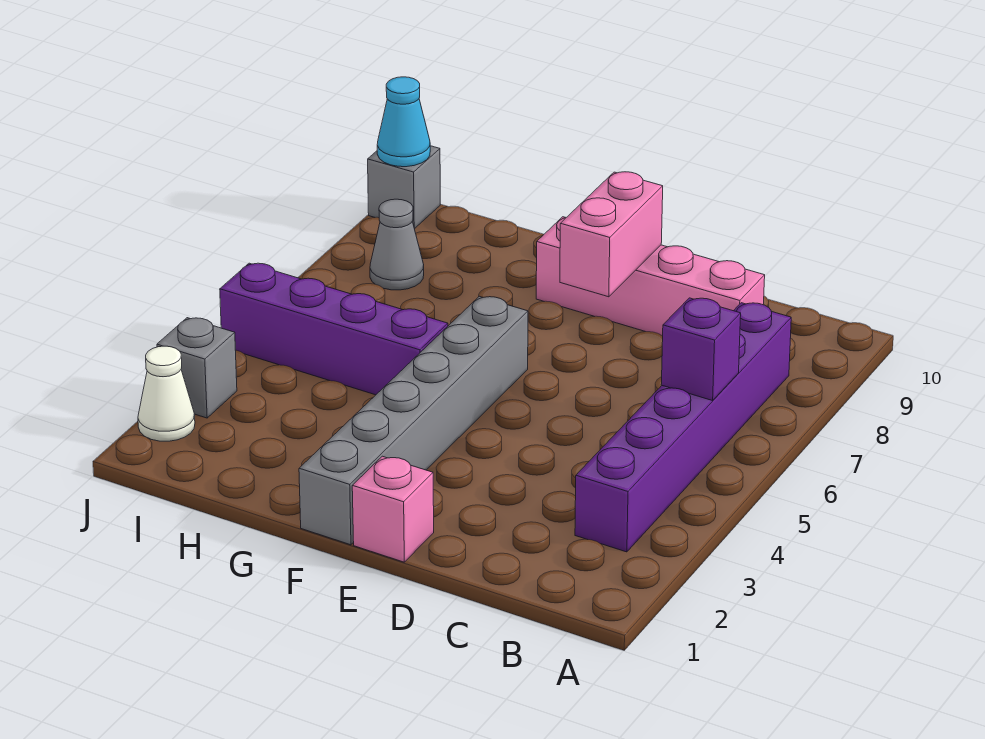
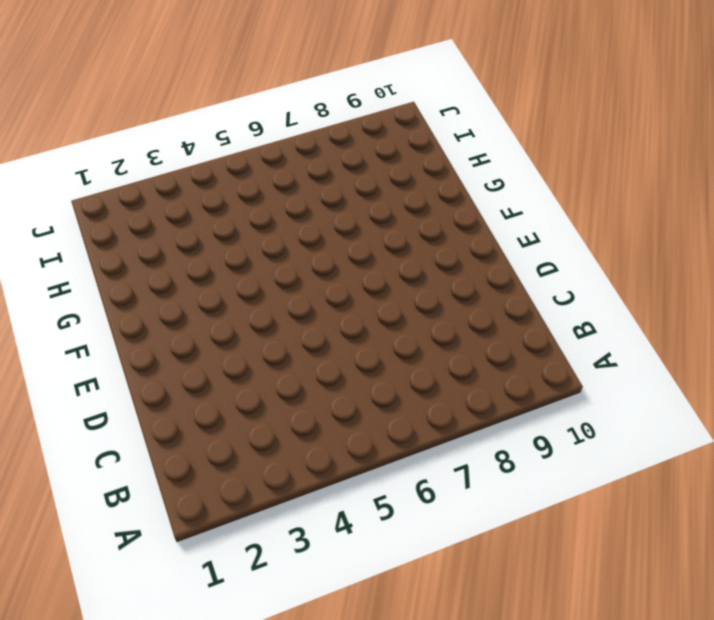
none -> purple 1x6 brick [575,303,791,552]
none -> pink 1x4 brick [536,217,765,336]
none -> pink 1x1 brick [352,456,434,562]

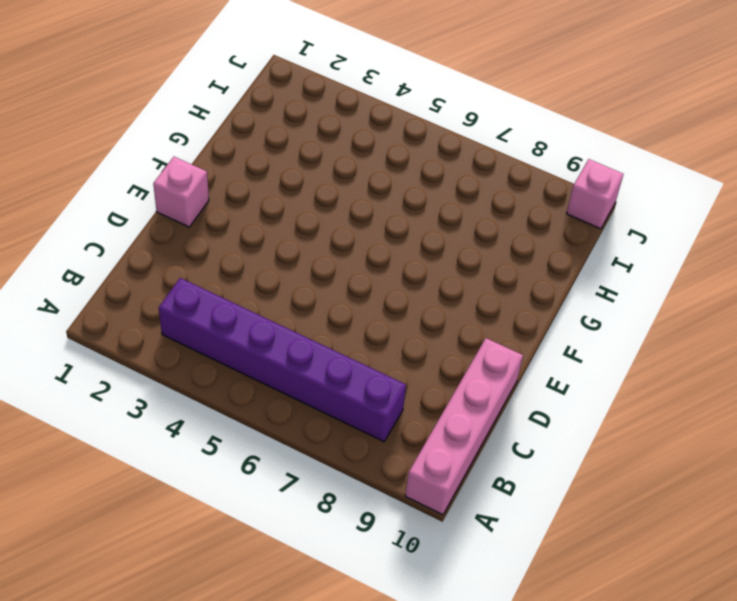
pink 1x4 brick [405,338,523,515] -> pink 1x4 brick moved to [536,217,765,336]
pink 1x1 brick [566,159,623,229] -> grey 1x1 brick [368,146,440,229]
none -> grey 1x6 brick [299,296,528,545]
none -> purple 1x4 brick [220,263,448,395]
none -> grey 1x1 cone [370,199,424,290]

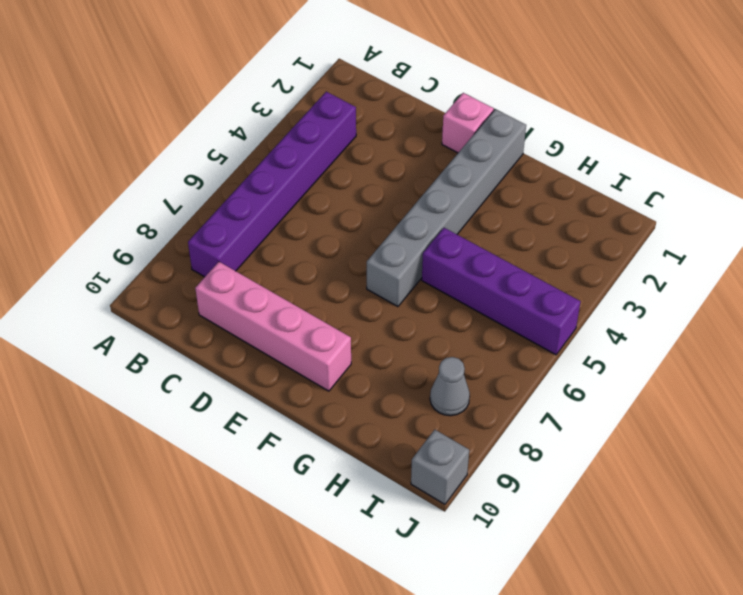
none -> white 1x1 cone [138,346,195,441]
none -> grey 1x1 brick [157,318,237,418]
none -> purple 1x1 brick [661,298,741,401]

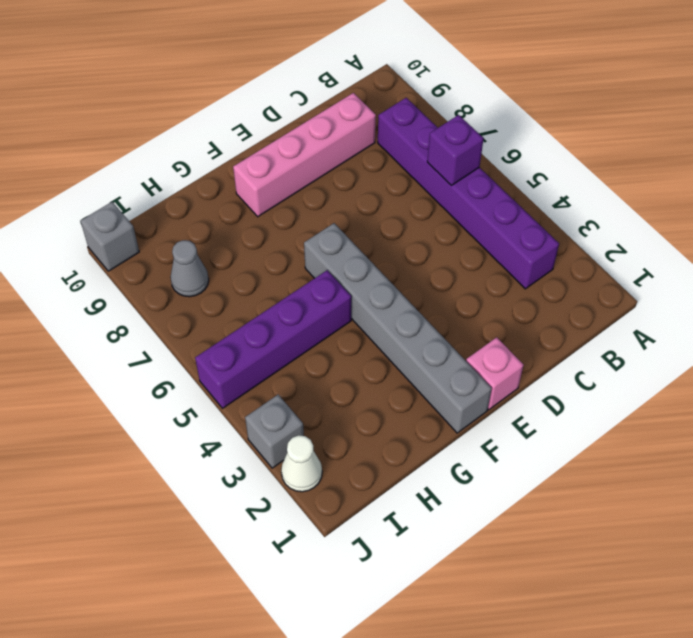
none -> pink 1x2 brick [560,172,663,297]
none -> cyan 1x1 cone [377,77,430,167]

